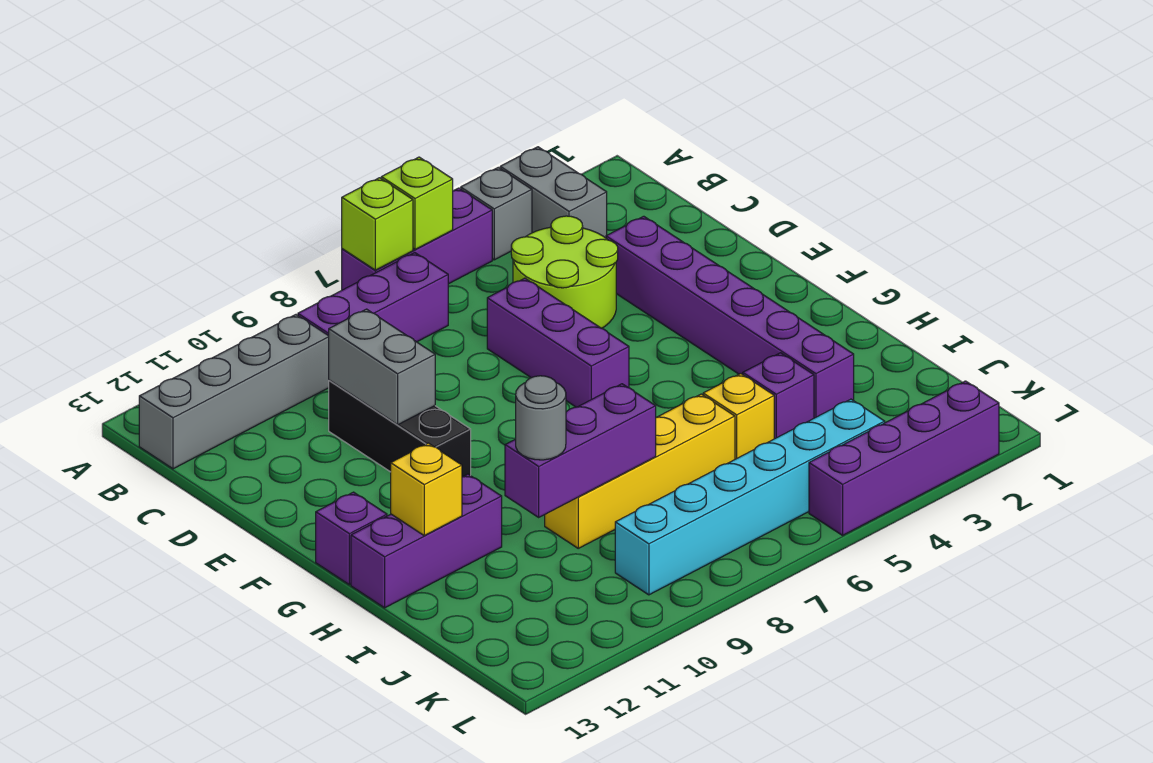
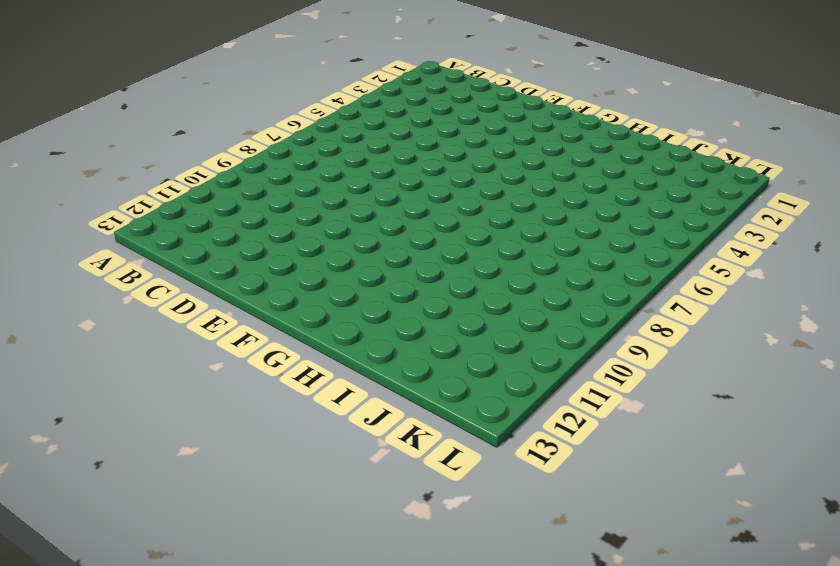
none -> grey 1x2 brick [500,147,607,238]
none -> grey 1x1 brick [461,167,532,260]
none -> purple 1x3 brick [342,188,492,290]

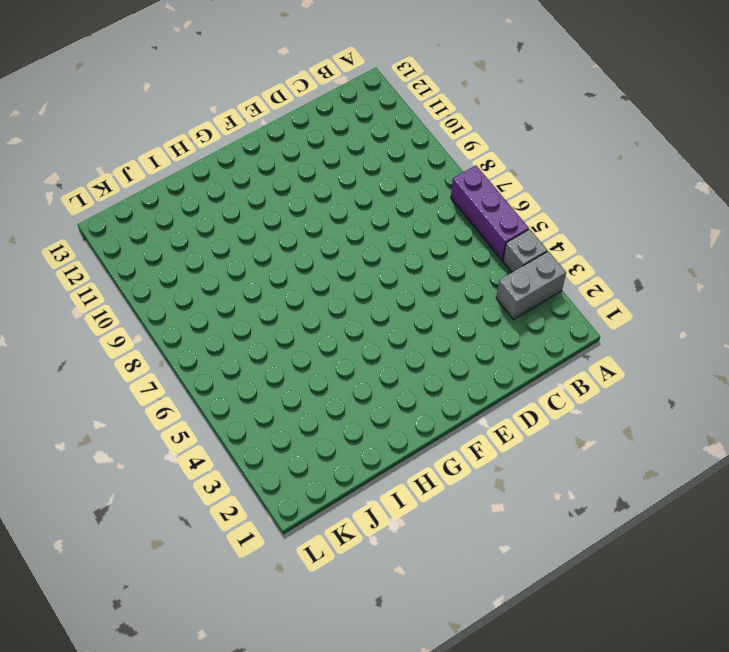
none -> purple 1x3 brick [298,253,448,342]
none -> grey 1x4 brick [139,315,329,469]
none -> lime 2x2 round brick [511,216,618,328]

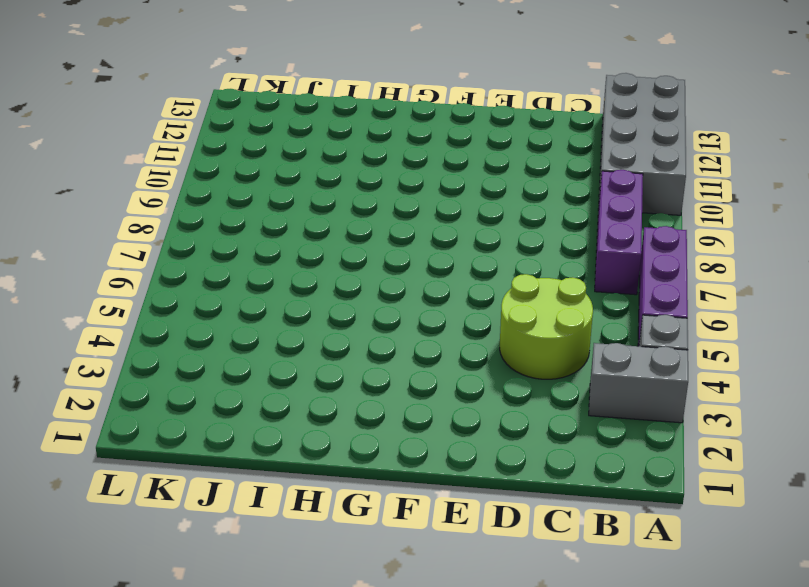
grey 2x4 brick [599,73,686,215] -> grey 1x4 brick [139,315,329,469]
none -> purple 1x6 brick [606,216,854,418]
none -> purple 1x3 brick [487,278,629,407]
none -> black 1x3 brick [329,380,471,477]

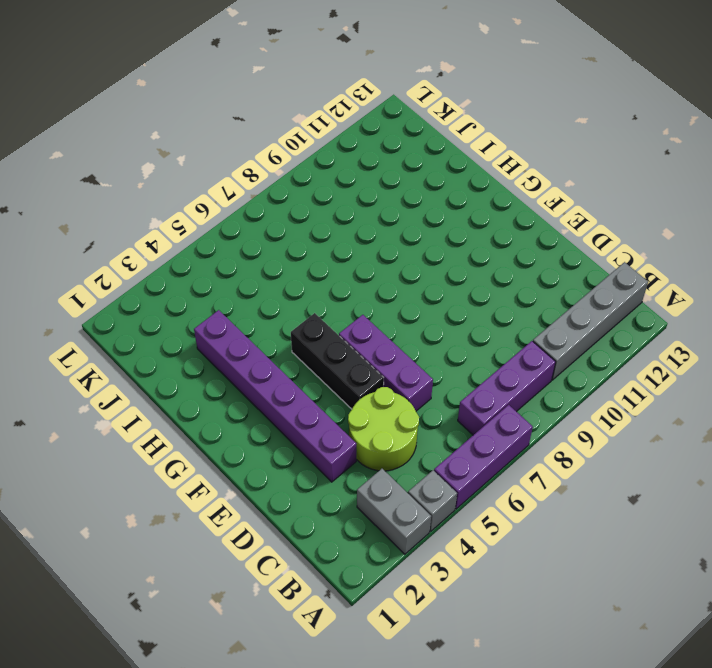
black 1x3 brick [291,313,384,409] -> black 1x3 brick moved to [329,380,471,477]
none -> purple 1x1 brick [316,492,387,585]
none -> purple 1x3 brick [351,474,502,608]
none -> purple 1x1 brick [743,353,814,439]

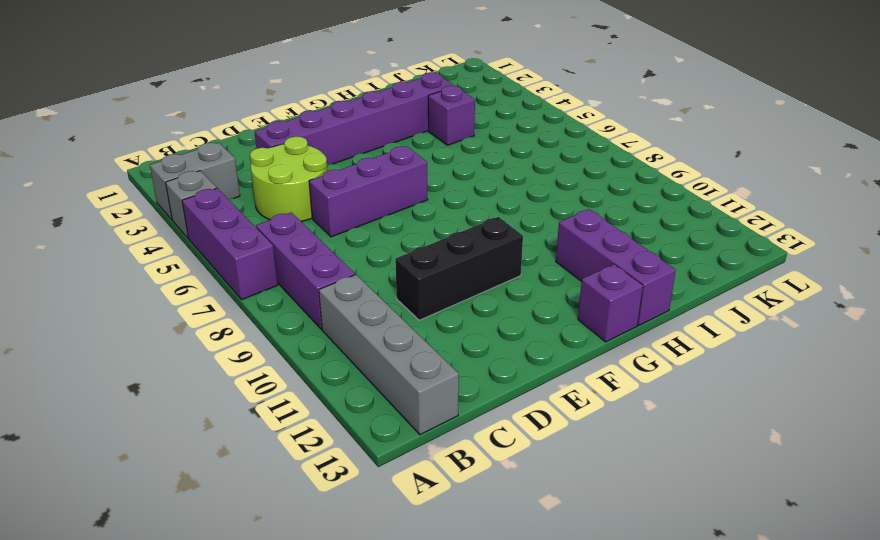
none -> yellow 1x1 brick [703,374,774,459]
none -> yellow 1x4 brick [545,394,735,548]
none -> cyan 1x6 brick [615,399,885,595]

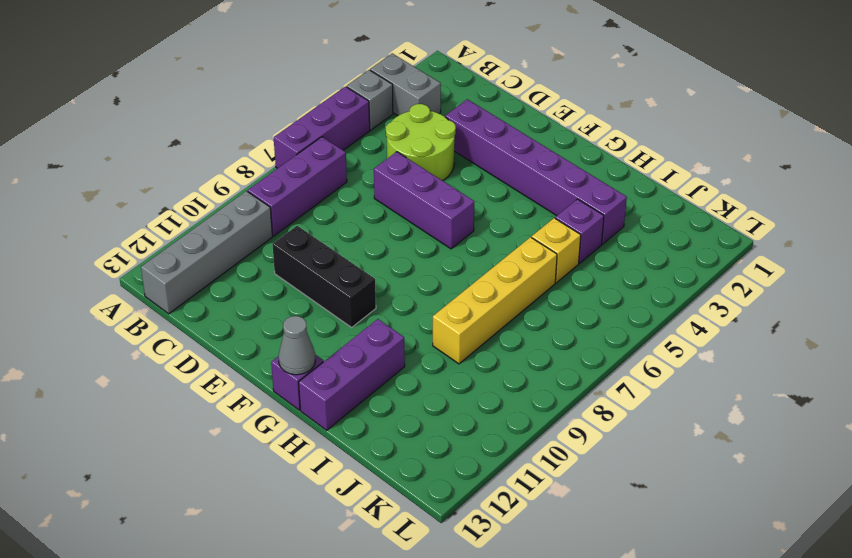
grey 1x1 cone [279,316,315,375] -> none
none -> cyan 1x6 brick [615,399,885,595]
none -> purple 1x4 brick [809,381,999,535]
none -> lime 1x1 brick [381,157,453,250]

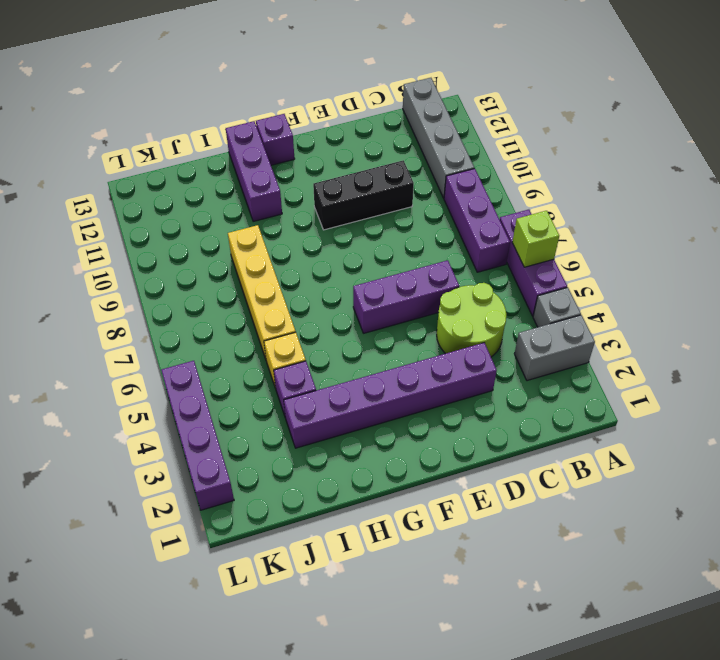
none -> cyan 1x6 brick [615,399,885,595]
none -> lime 1x1 brick [342,178,413,270]
none -> grey 1x2 brick [329,309,435,425]

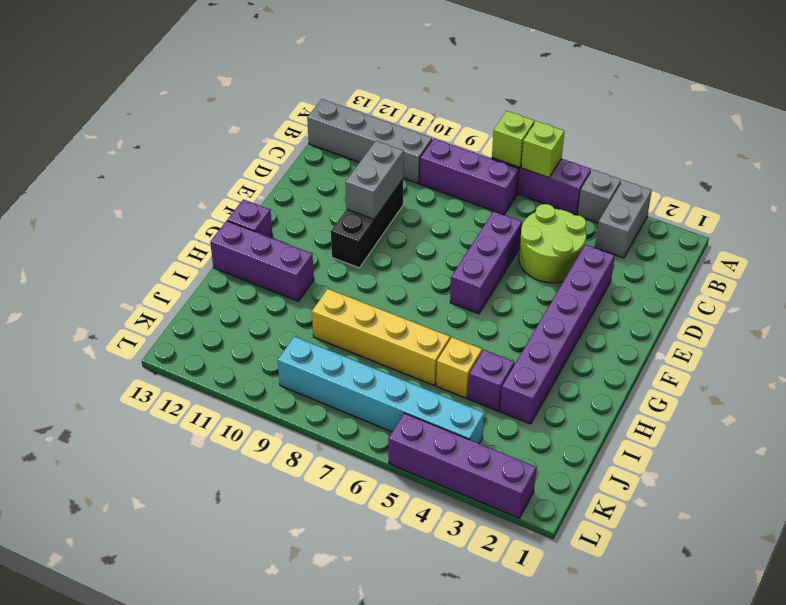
none -> yellow 1x1 brick [391,443,462,536]
none -> purple 1x3 brick [505,384,656,517]
none -> grey 1x1 round brick [516,376,566,460]

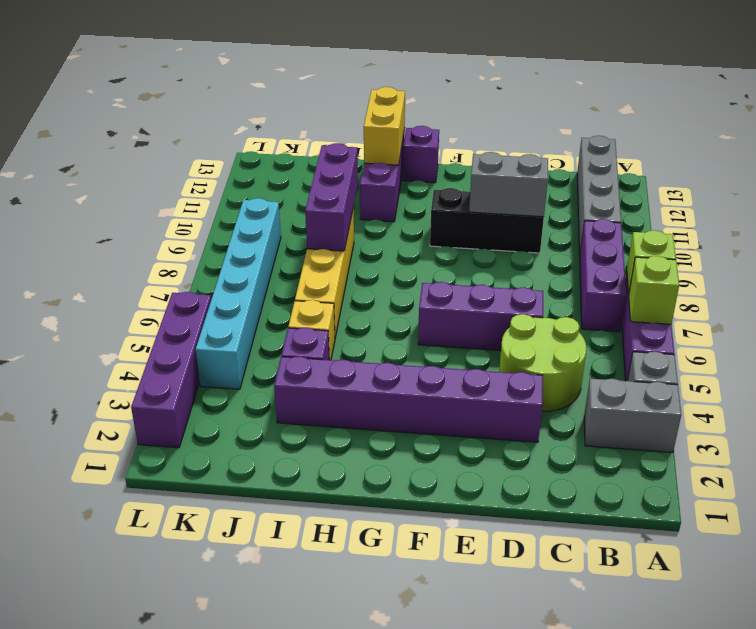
yellow 1x2 brick [364,87,405,165] -> yellow 1x1 brick [391,443,462,536]
none -> grey 1x1 round brick [516,376,566,460]

